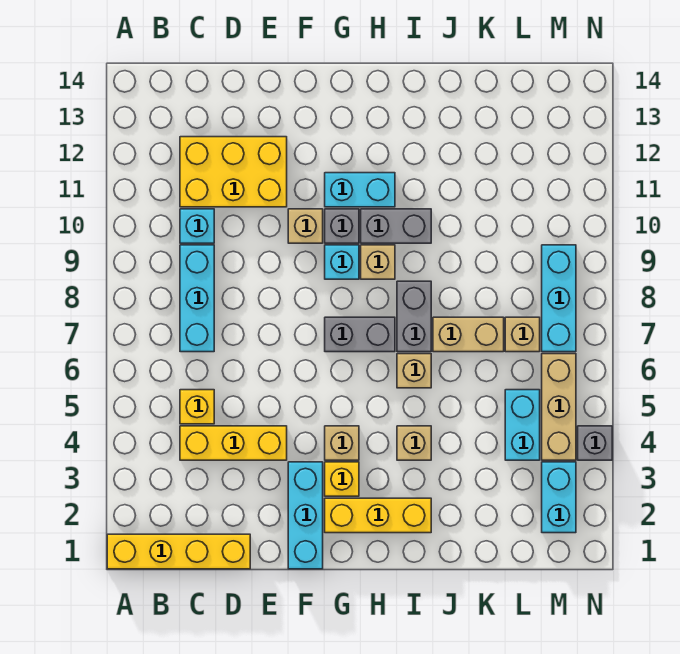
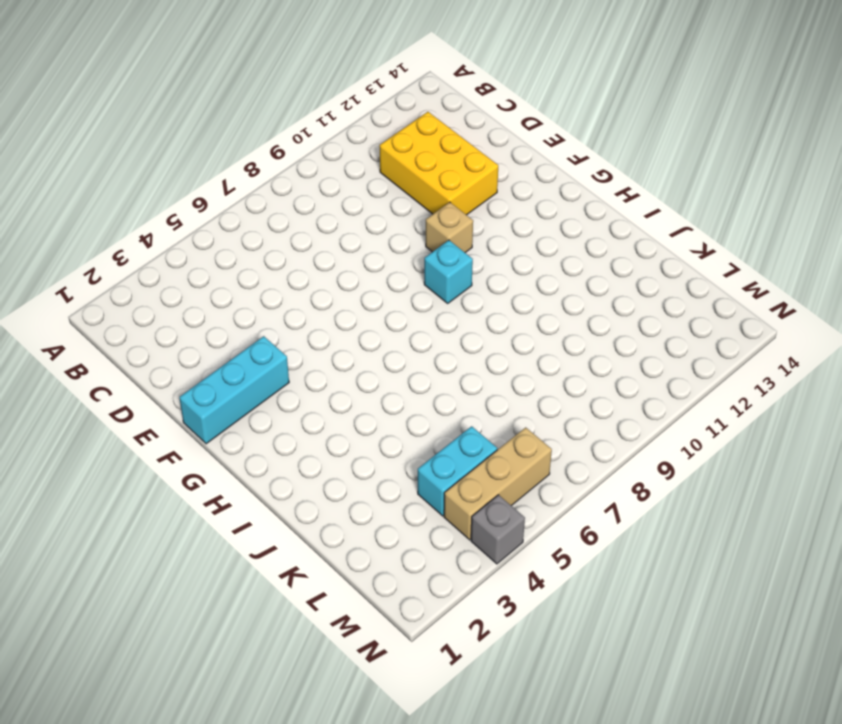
none -> yellow 1x4 brick [107,534,250,569]
none -> yellow 1x3 brick [180,426,287,460]
none -> yellow 1x1 brick [180,390,214,424]

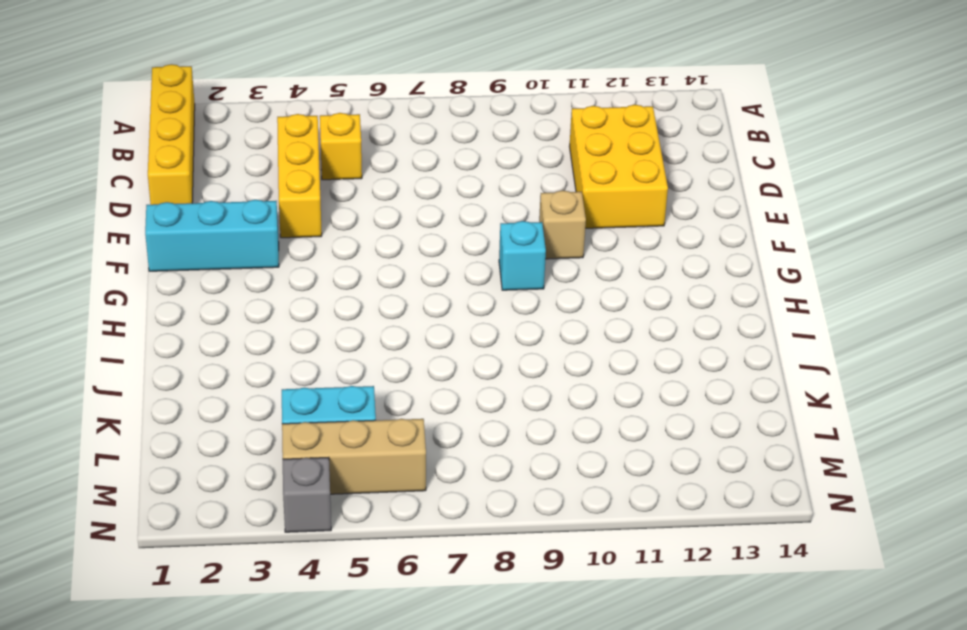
none -> cyan 1x3 brick [180,245,214,352]
none -> cyan 1x1 brick [180,209,214,243]
none -> yellow 1x3 brick [325,498,431,533]

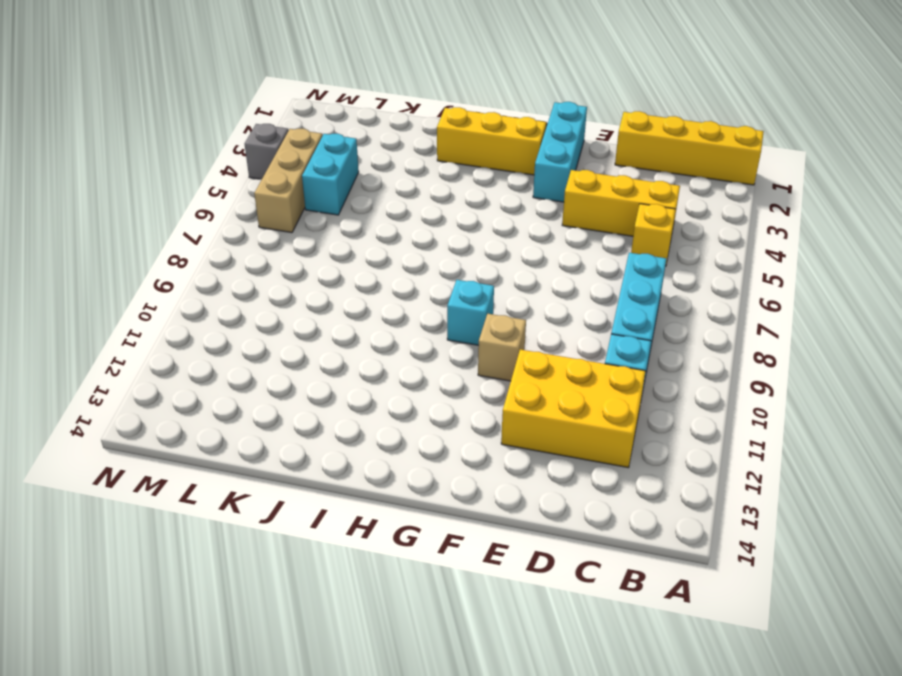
none -> yellow 1x1 brick [325,462,359,496]
none -> tan 1x1 brick [325,426,359,460]
none -> grey 1x2 brick [325,317,395,352]

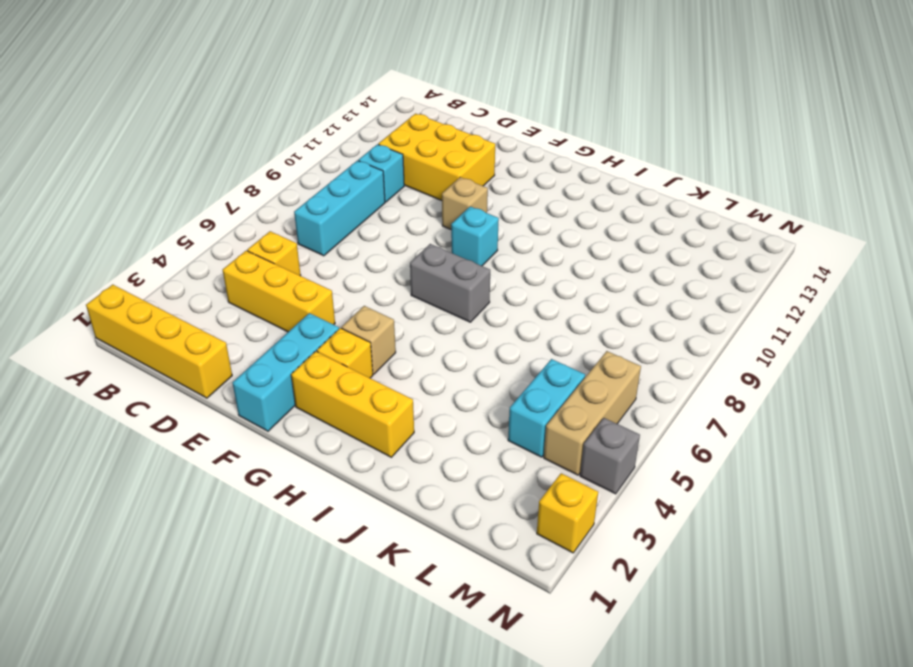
yellow 1x1 brick [537,473,598,553] -> none
none -> grey 1x1 brick [325,209,359,243]
none -> cyan 1x2 brick [325,173,395,207]
none -> tan 1x1 brick [361,245,395,279]

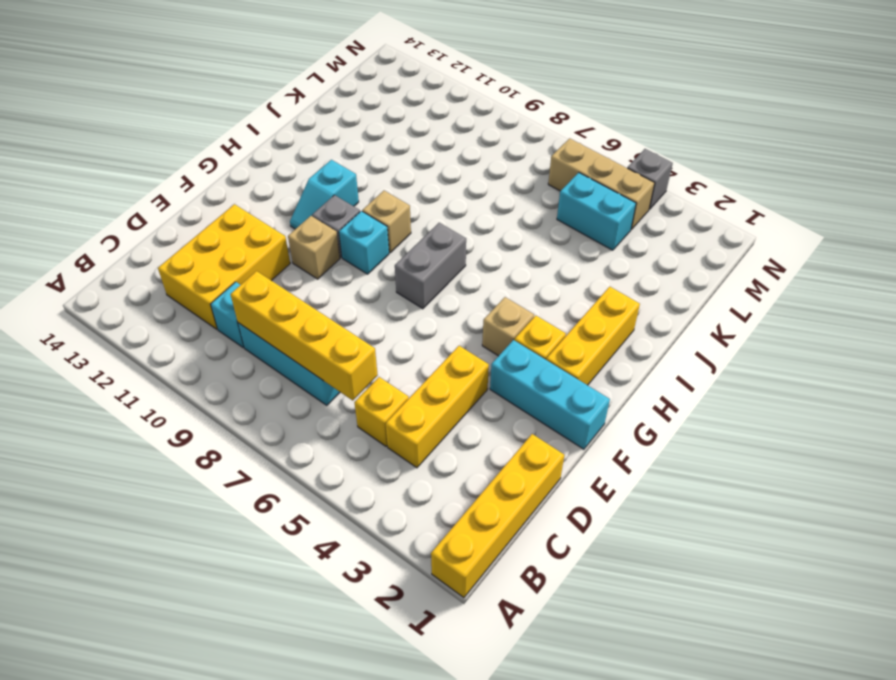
yellow 1x4 brick [231,271,378,401] -> none
cyan 1x2 slope [290,160,359,229] -> cyan 1x2 brick [325,173,395,207]
none -> grey 1x2 brick [361,209,431,243]
none -> tan 1x1 brick [397,426,431,460]
none -> tan 1x1 brick [397,354,431,388]

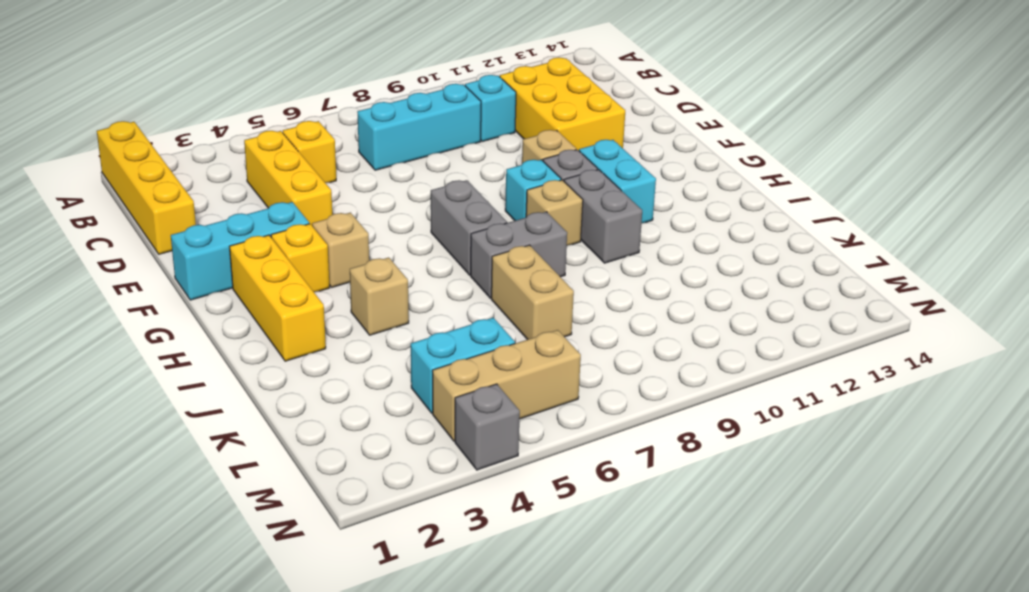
none -> tan 1x1 brick [397,354,431,388]
none -> tan 1x1 brick [505,317,540,352]
none -> cyan 1x2 brick [542,462,576,533]

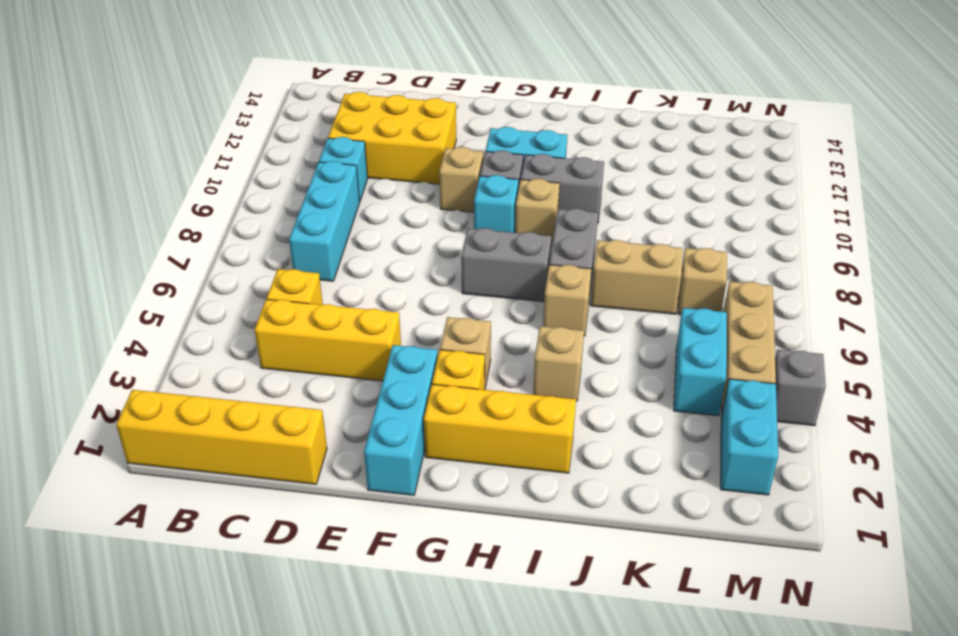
none -> cyan 1x3 brick [542,245,576,352]

